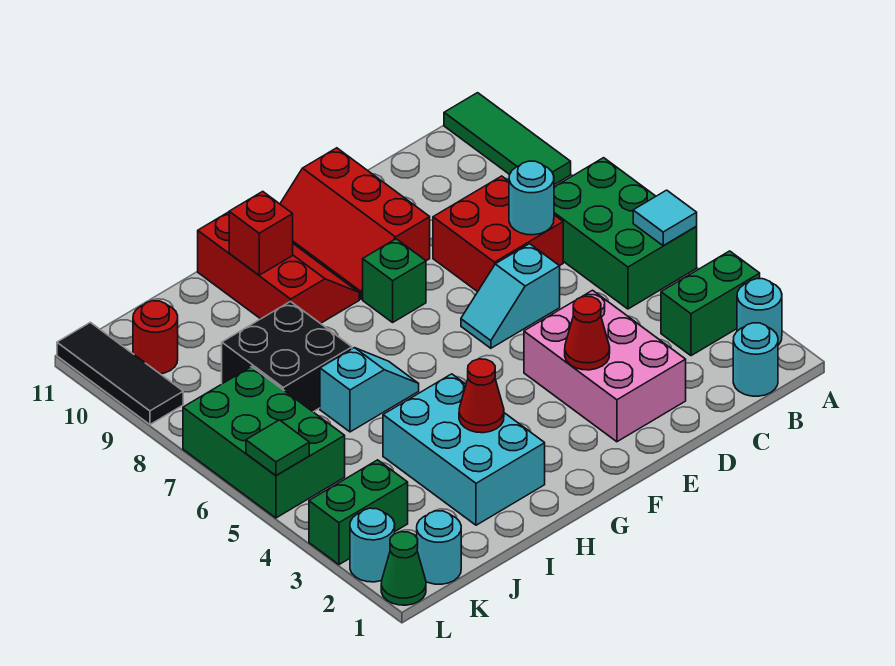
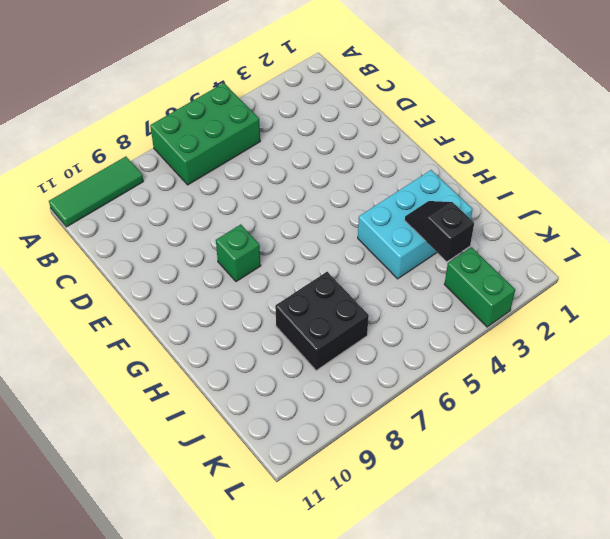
black 1x2 slope [405,201,474,261] -> none
none -> cyan 1x1 round brick [737,279,782,345]
none -> green 1x2 brick [661,251,760,356]
none -> cyan 1x1 round brick [733,323,778,396]

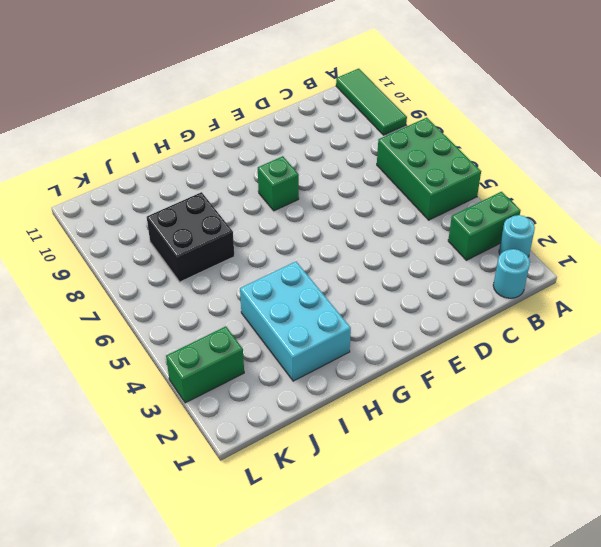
none -> red 2x2 brick [433,176,563,292]
none -> pink 2x3 brick [524,290,686,442]
none -> cyan 1x2 slope [461,244,560,348]

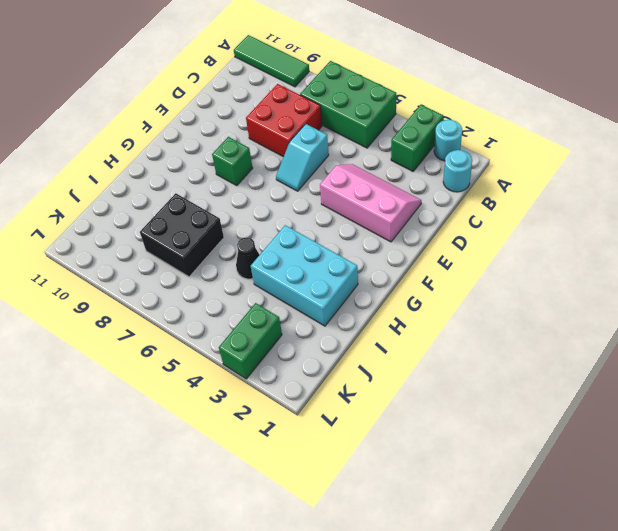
pink 2x3 slope [320,164,421,242] -> pink 2x3 brick [524,290,686,442]
black 1x1 cone [236,237,260,279] -> none
none -> red 2x3 slope [280,148,430,299]
none -> red 2x3 slope [198,212,359,324]
none -> cyan 1x2 slope [320,348,419,432]

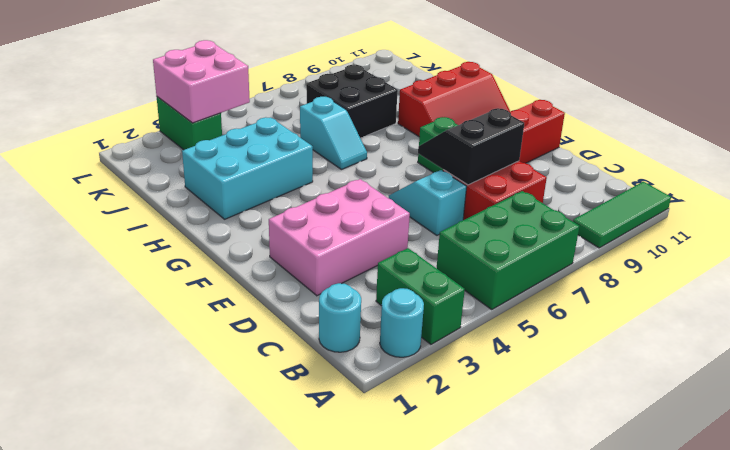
black 2x2 slope [418,108,524,185] -> none
pink 2x2 brick [153,40,250,123] -> none
none -> cyan 1x1 round brick [417,511,461,584]
none -> green 2x3 brick [183,367,345,518]
none -> red 1x1 round brick [133,301,178,374]

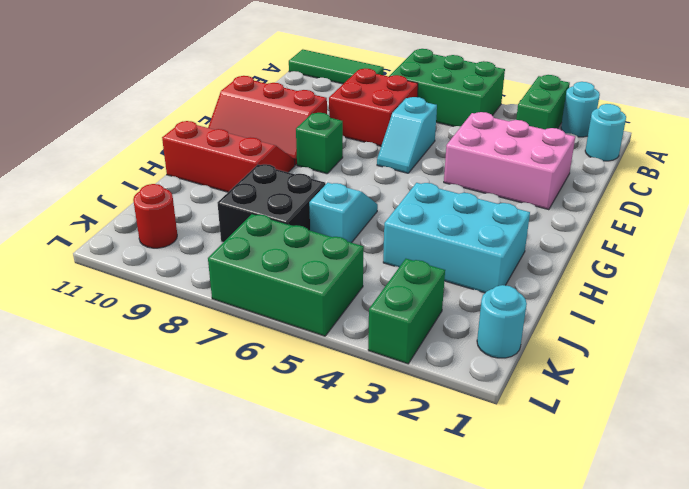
none -> green 1x1 cone [381,532,426,605]
none -> cyan 1x1 round brick [350,508,395,582]
none -> black 1x3 tile [57,322,183,425]

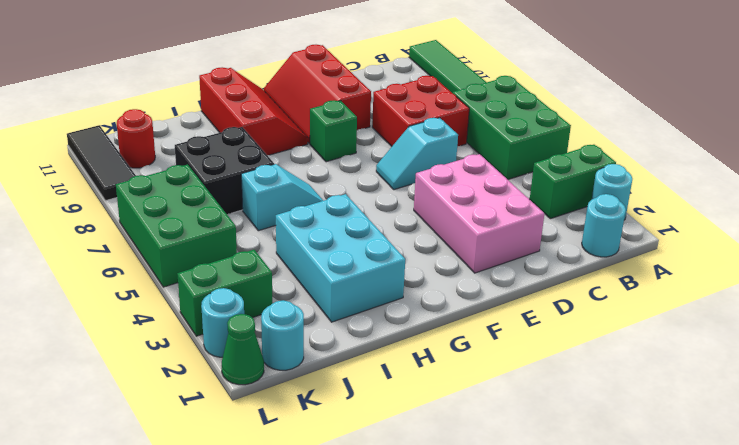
none -> cyan 1x1 tile [633,190,697,246]
none -> cyan 1x1 round brick [509,161,554,235]
none -> red 1x1 cone [565,296,610,370]

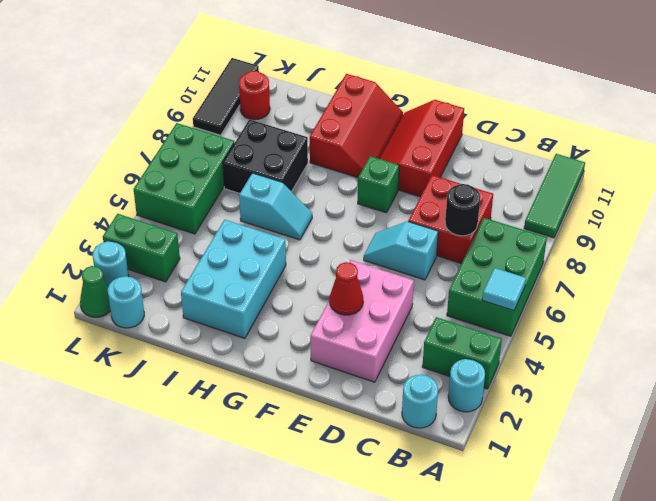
black 1x1 round brick [445,184,480,236] -> cyan 1x1 round brick [509,161,554,235]
none -> red 1x1 cone [459,359,504,433]
none -> red 1x1 brick [229,191,293,275]
none -> green 1x1 tile [246,420,309,476]

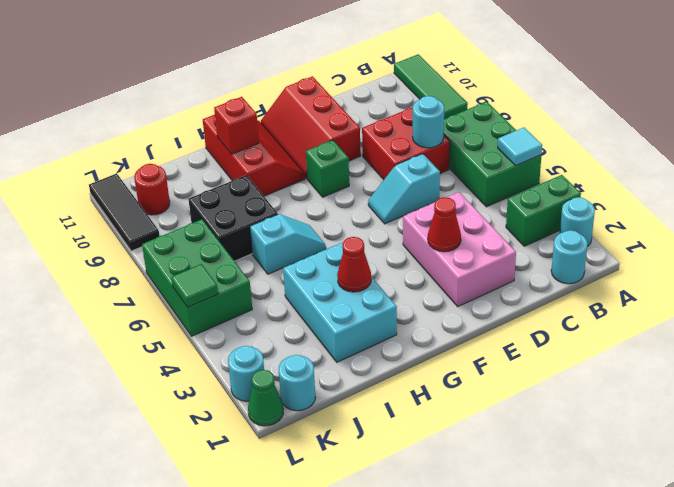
none -> green 1x2 brick [309,460,408,565]

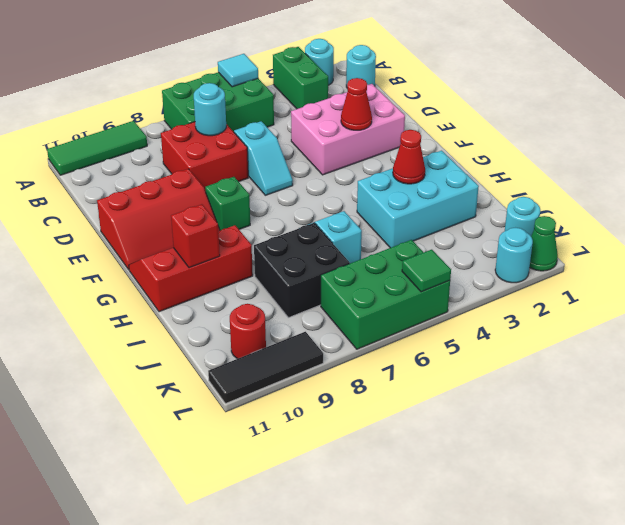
none -> green 1x2 brick [309,460,408,565]

